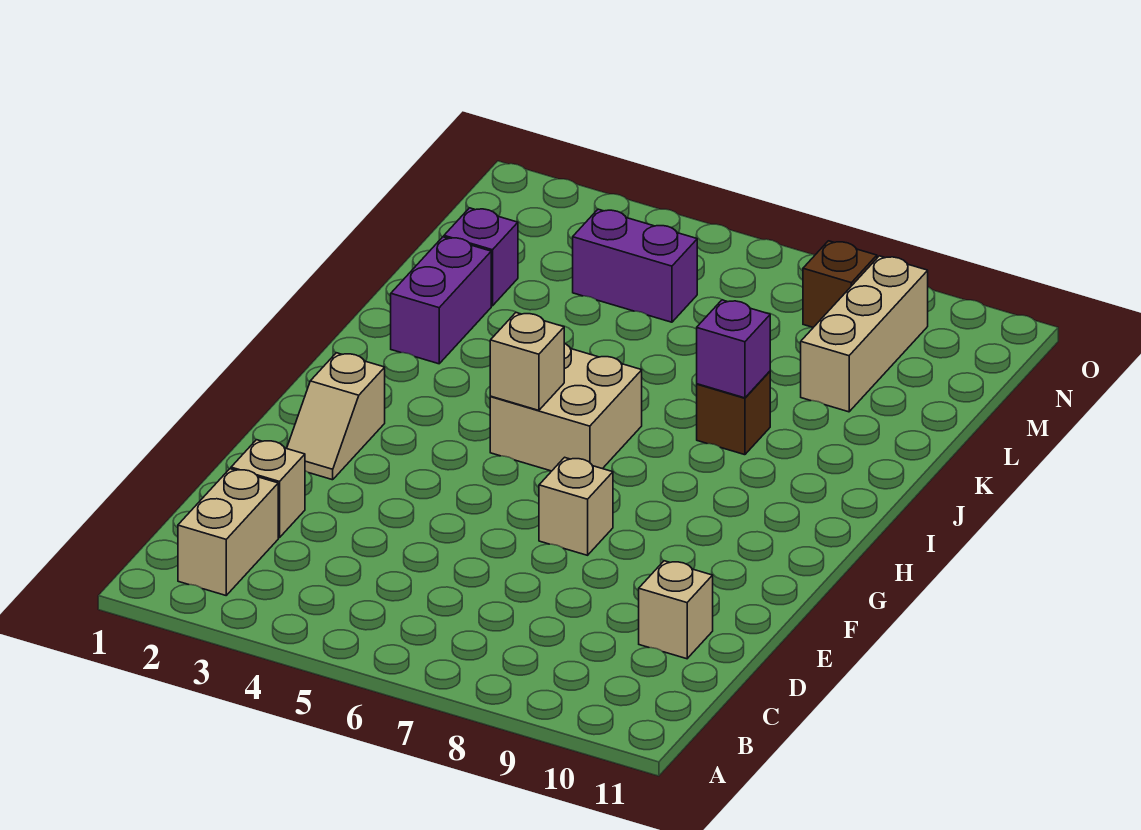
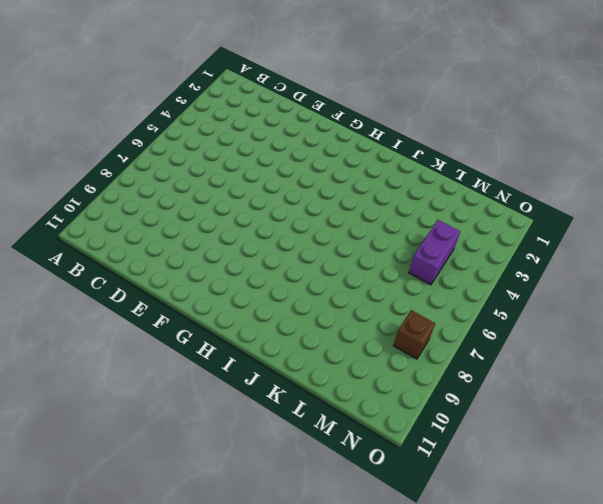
none -> tan 1x2 brick [178,469,278,595]
none -> tan 1x1 brick [231,440,305,538]
none -> tan 1x1 brick [639,561,713,659]

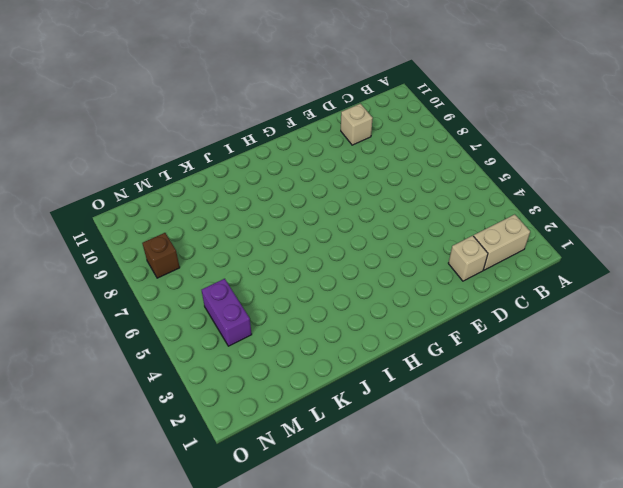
none -> tan 1x2 slope [287,353,385,480]
none -> tan 1x1 brick [539,457,613,555]
none -> tan 2x2 brick [490,344,642,471]

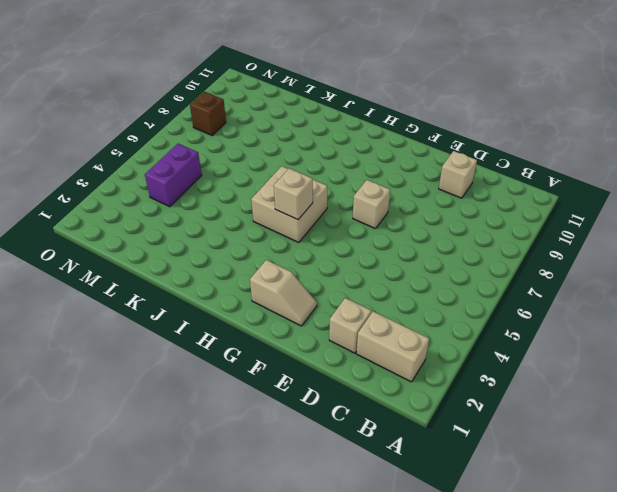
none -> purple 1x2 brick [391,237,491,364]
none -> brown 1x1 brick [697,371,770,455]
none -> purple 1x1 brick [444,208,518,306]

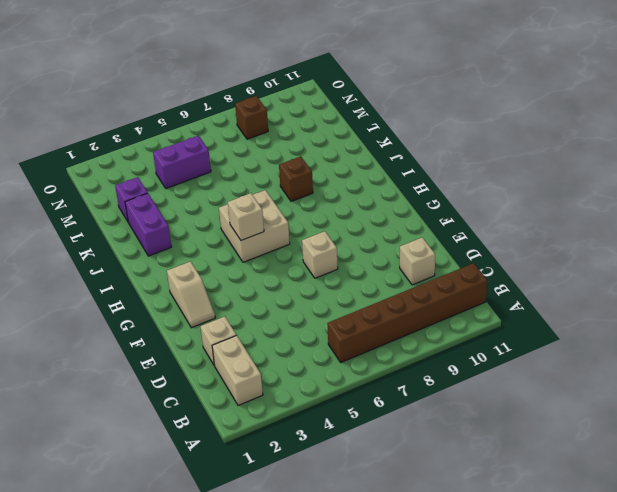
brown 1x6 brick [327,263,487,362] -> none
none -> tan 1x3 brick [801,256,928,412]
none -> purple 1x1 brick [697,300,770,398]

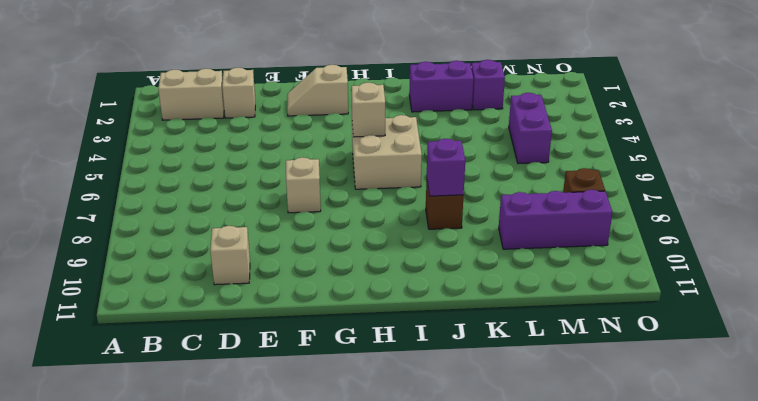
purple 1x3 brick [499,190,613,249] -> tan 1x3 brick [801,256,928,412]

